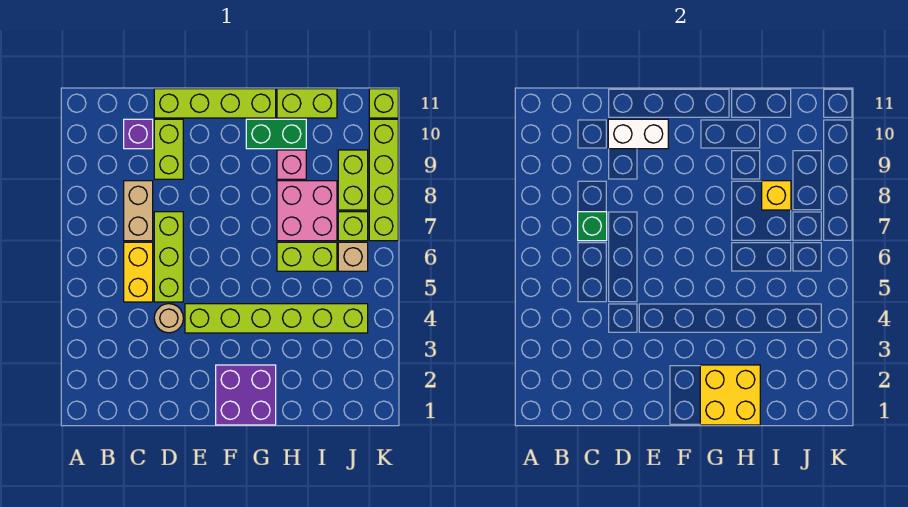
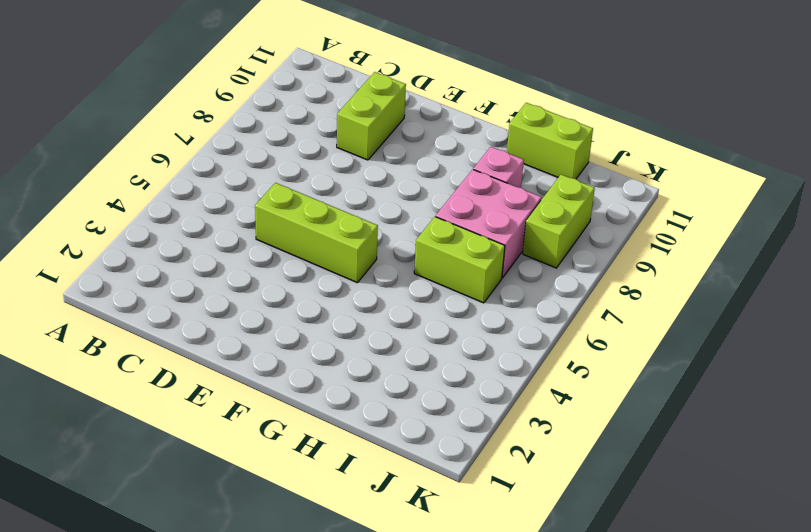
lime 1x3 brick [255,183,378,283] -> lime 1x3 brick turned to [154,212,183,302]
none -> yellow 1x2 brick [124,242,153,302]
none -> tan 1x2 brick [124,181,153,241]
none -> purple 1x1 brick [124,119,153,149]

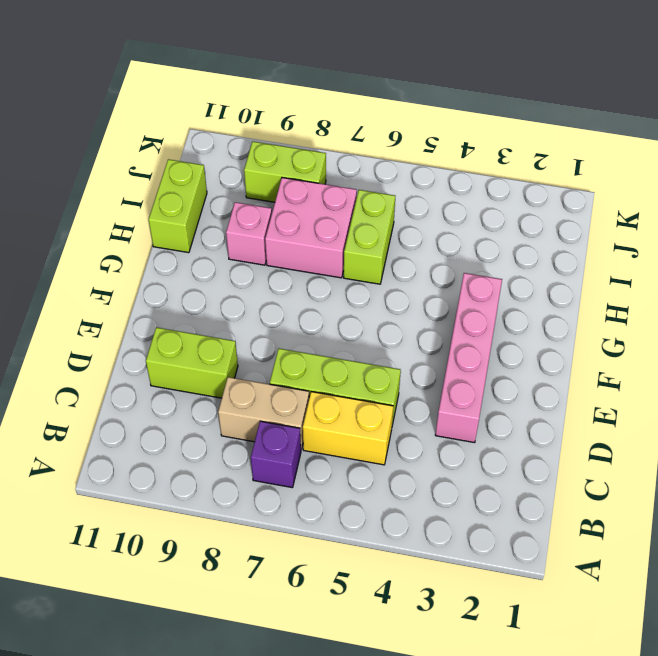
purple 1x1 brick [251,421,301,488] -> purple 1x1 brick moved to [124,119,153,149]
pink 1x4 brick [435,273,502,443] -> none
none -> tan 1x1 round brick [154,304,183,333]
none -> lime 1x4 brick [154,89,276,118]
none -> lime 1x6 brick [185,304,368,333]

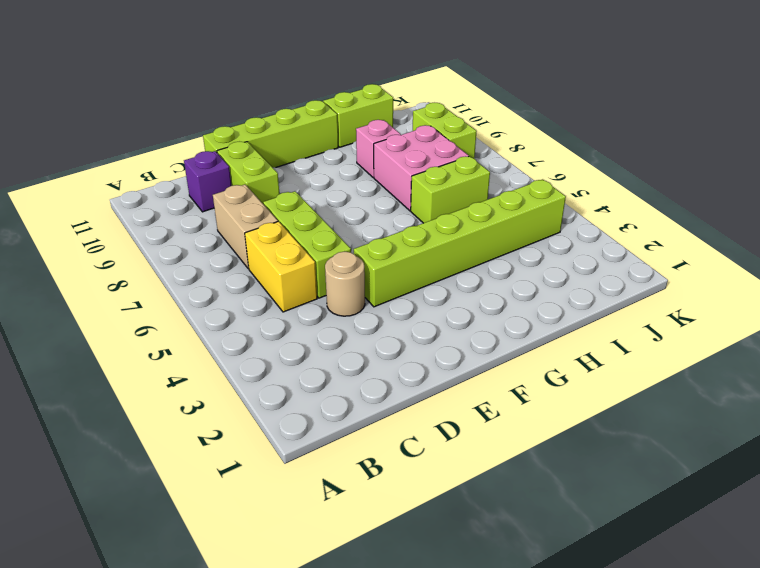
none -> purple 2x2 brick [216,365,276,425]
none -> green 1x2 brick [246,119,306,149]
none -> tan 1x1 brick [338,242,368,271]

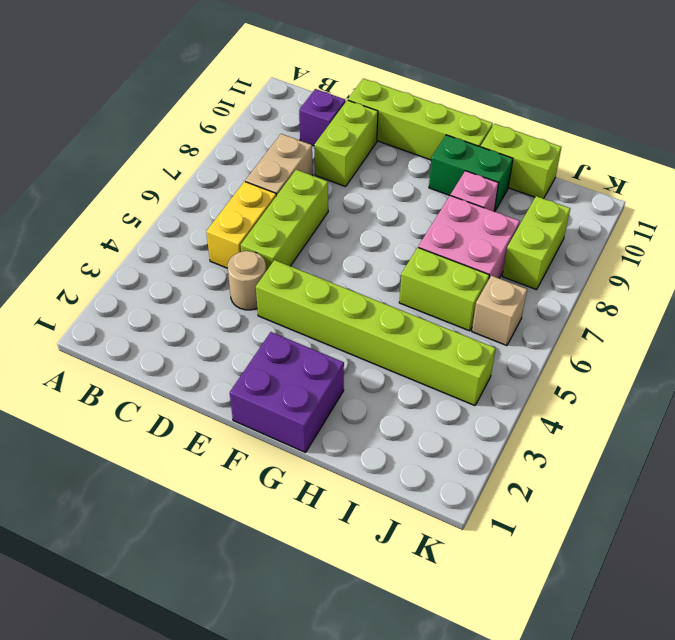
none -> lime 1x1 brick [338,212,368,241]
none -> lime 1x4 brick [369,119,398,241]
none -> lime 1x1 brick [369,89,398,118]

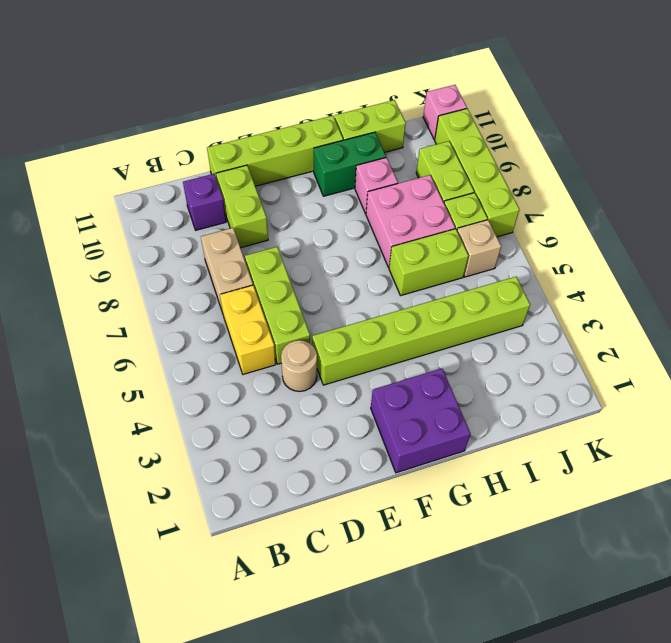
pink 1x1 brick [423,85,467,140] -> lime 1x1 brick [369,89,398,118]
none -> green 1x1 brick [578,212,607,241]
none -> white 1x2 brick [608,119,668,149]
none -> yellow 2x2 brick [700,365,760,425]

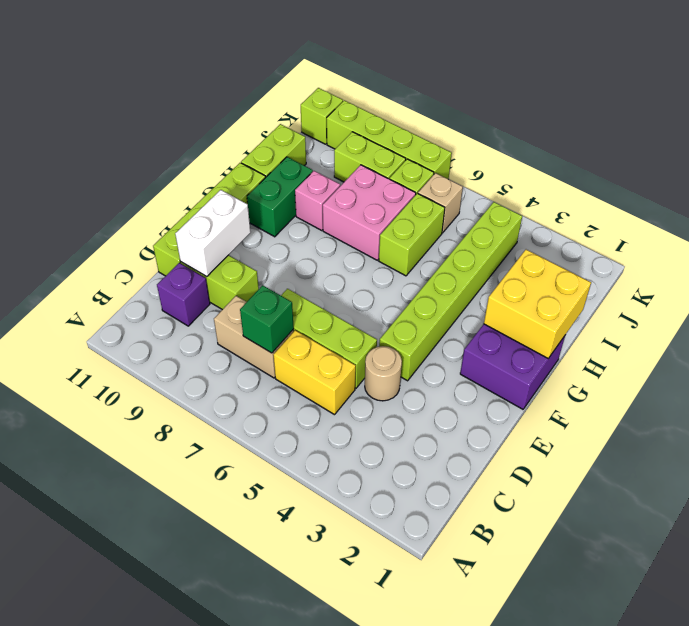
none -> yellow 1x1 brick [762,181,791,210]

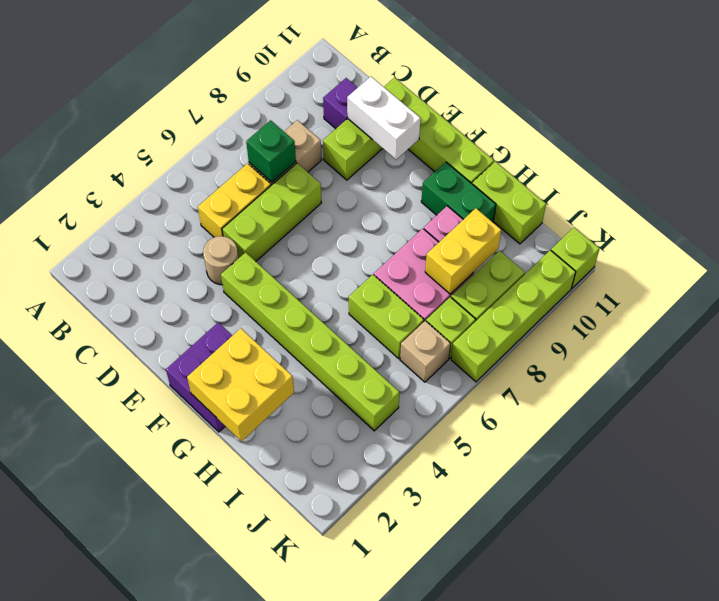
yellow 1x2 brick [425,208,501,294] -> yellow 1x1 brick [762,181,791,210]

